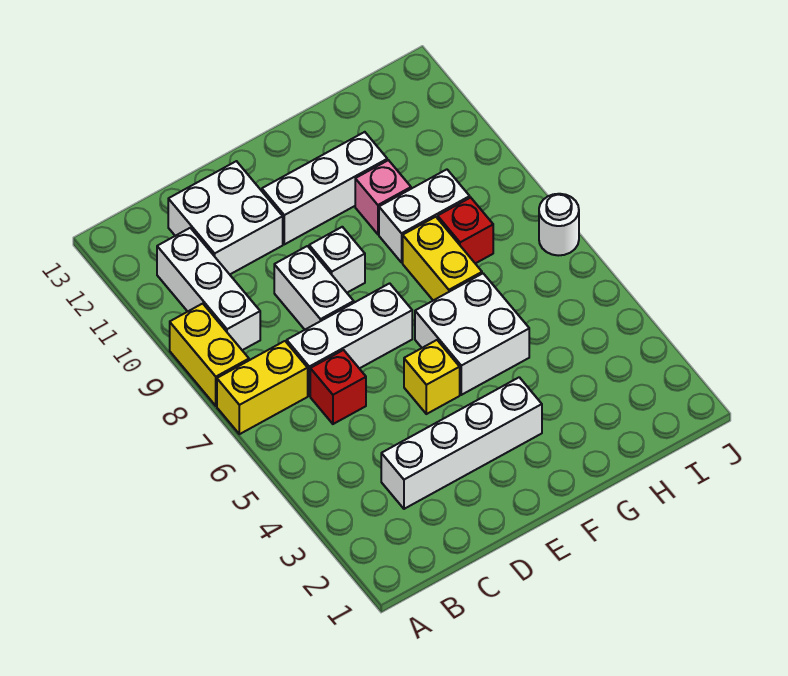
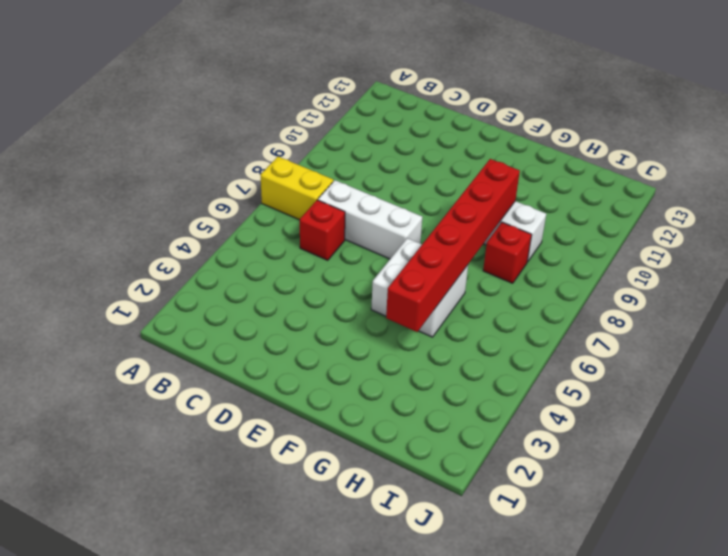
red 1x6 brick [386,159,520,332] -> none
none -> yellow 1x2 brick [170,304,249,406]
none -> white 1x3 brick [157,228,260,350]
none -> white 1x4 brick [381,377,542,509]

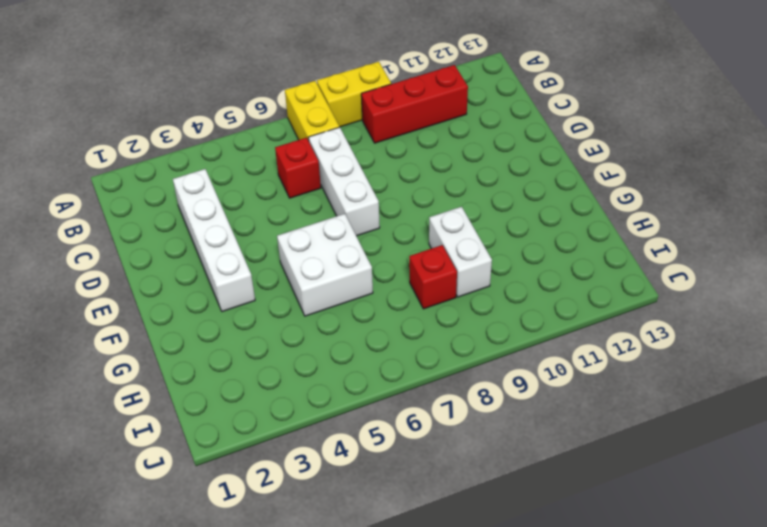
red 1x3 brick [361,65,468,143] -> white 1x3 brick [157,228,260,350]
none -> white 2x2 brick [168,161,283,274]
none -> white 1x2 brick [274,246,354,330]
none -> yellow 1x1 brick [404,340,460,414]

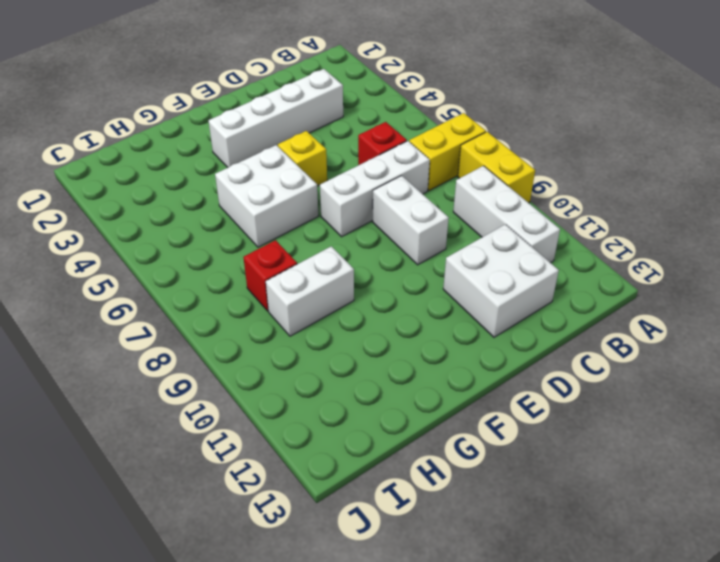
none -> white 1x1 brick [309,227,365,293]
none -> white 1x3 brick [262,132,387,244]
none -> yellow 1x2 brick [403,217,482,300]

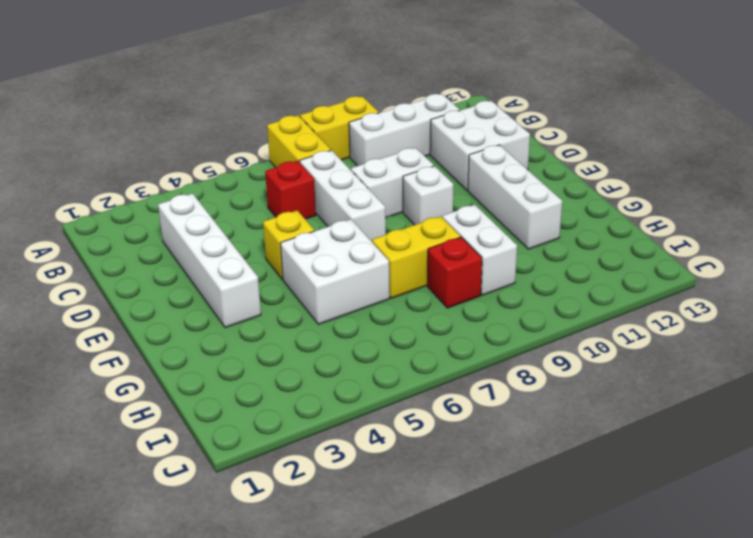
none -> pink 1x1 brick [355,160,411,234]
none -> white 1x1 round brick [539,194,579,256]

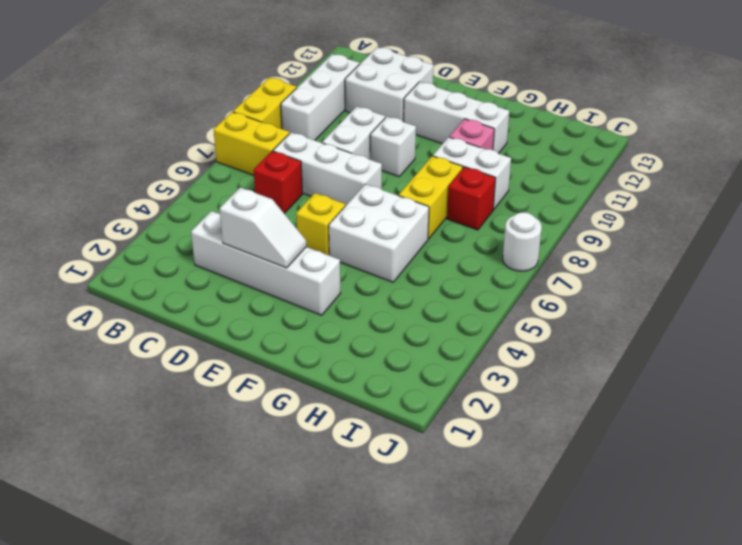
white 1x2 slope [220,187,306,268] -> none

